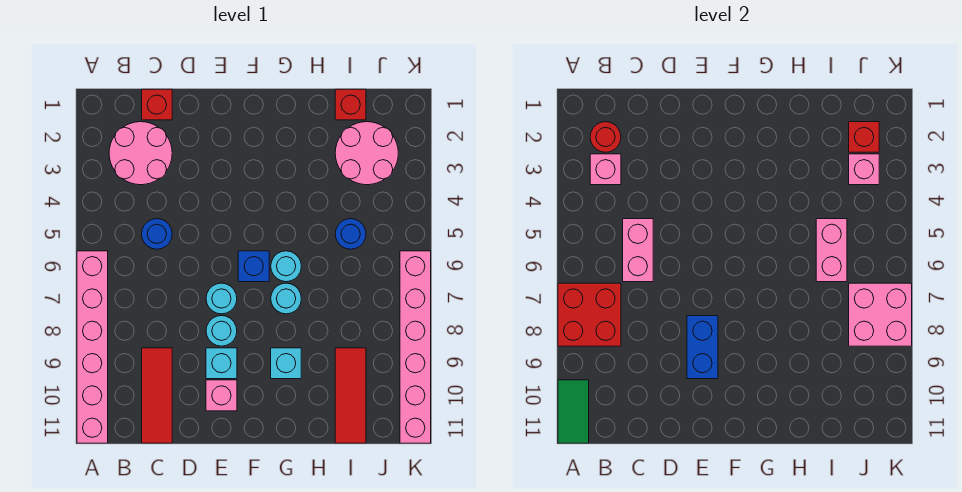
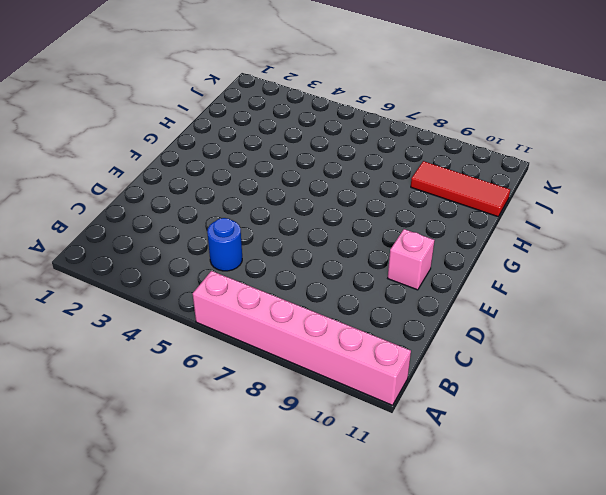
none -> pink 2x2 round brick [109,122,172,185]
none -> red 1x1 brick [142,89,172,120]
none -> red 1x3 tile [142,348,172,443]

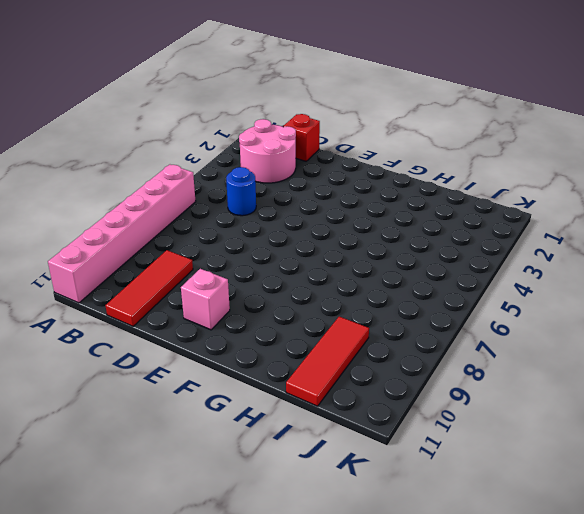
none -> cyan 1x1 round brick [206,283,237,314]
none -> cyan 1x1 round brick [206,316,237,346]
none -> cyan 1x1 brick [206,348,237,379]

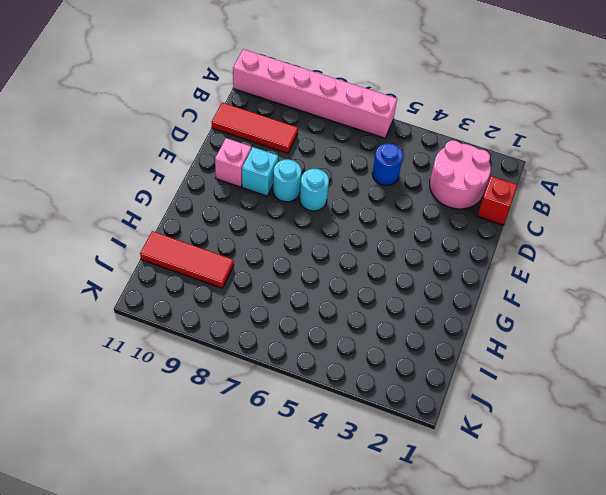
none -> blue 1x1 brick [238,251,269,282]
none -> cyan 1x1 round brick [271,251,301,282]
none -> cyan 1x1 round brick [271,283,301,314]

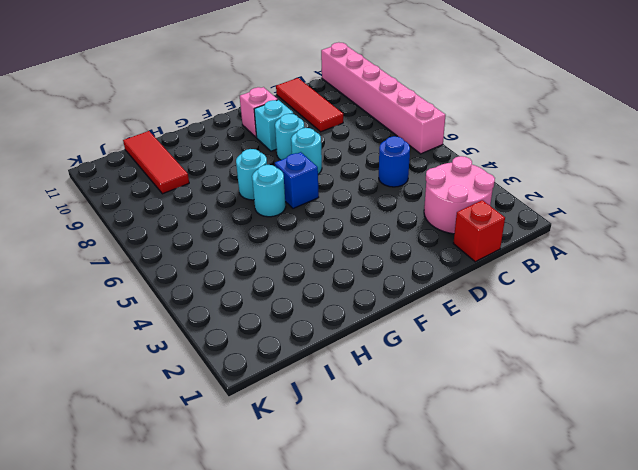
none -> cyan 1x1 brick [271,348,301,379]
none -> red 1x1 brick [335,89,366,120]
none -> pink 2x2 round brick [335,122,398,185]

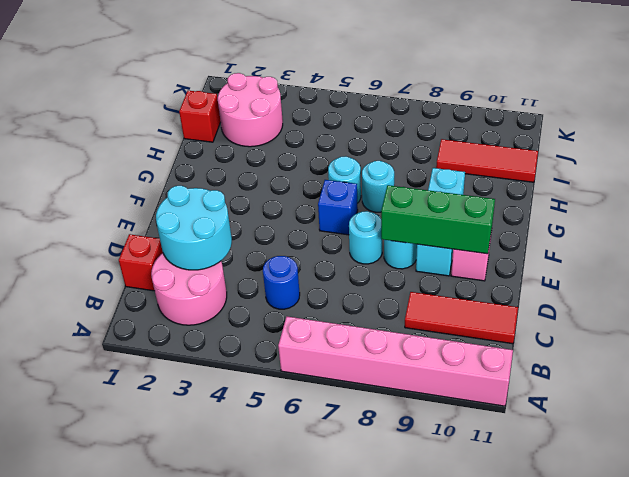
cyan 2x2 round brick [156,186,232,270] -> none
green 1x3 brick [381,185,495,254] -> blue 1x2 brick [687,316,718,379]
none -> blue 1x1 round brick [335,219,366,249]
none -> pink 1x6 brick [400,251,431,443]
none -> red 2x2 brick [558,283,621,346]

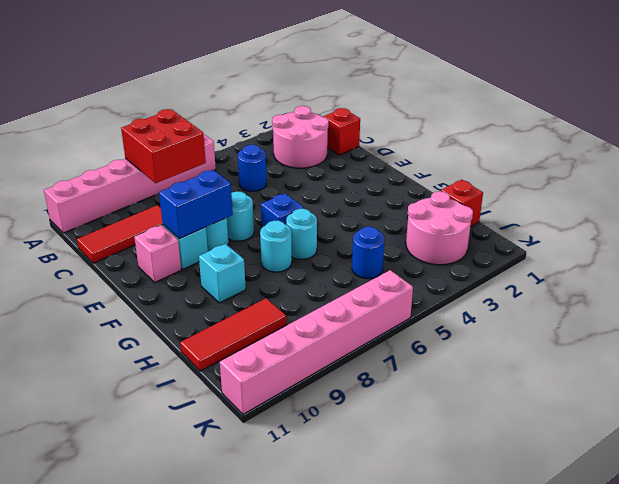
none -> green 1x2 tile [558,380,589,443]
none -> red 1x1 round brick [590,122,621,152]
none -> pink 1x1 brick [590,154,621,185]

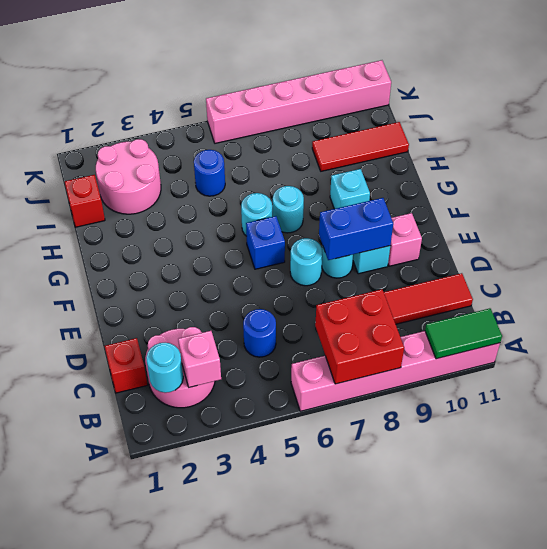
cyan 1x1 round brick [146,343,183,393] -> red 1x1 round brick [590,122,621,152]
none -> pink 1x2 brick [623,219,653,282]
none -> pink 1x2 brick [816,219,847,282]
none -> red 1x1 brick [849,122,879,152]

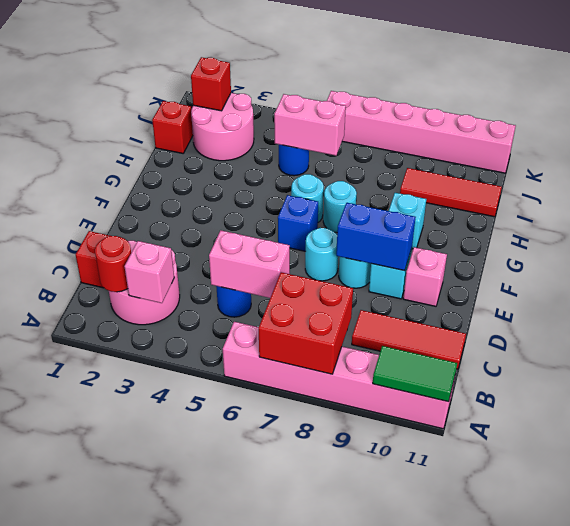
none -> pink 1x1 brick [849,154,879,185]
none -> pink 2x2 brick [849,283,912,346]

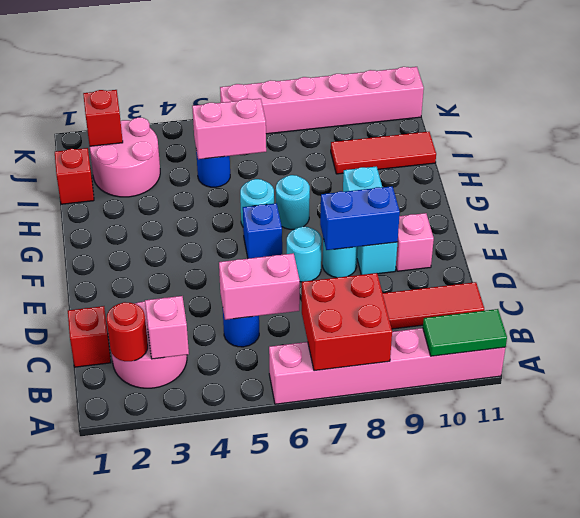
none -> pink 1x1 brick [849,154,879,185]
none -> pink 2x2 brick [849,283,912,346]

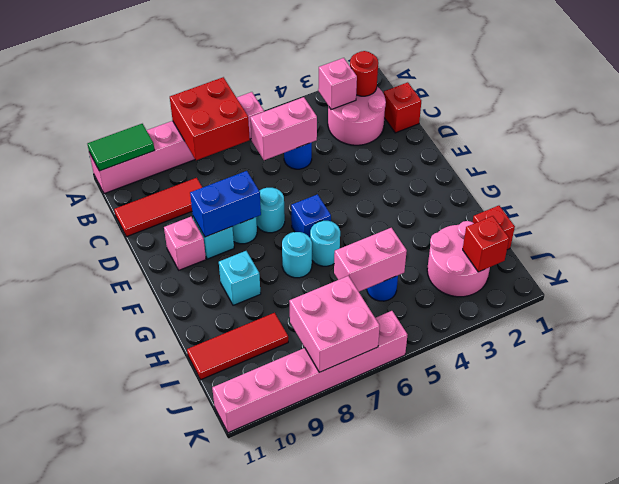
none -> pink 1x1 brick [849,154,879,185]

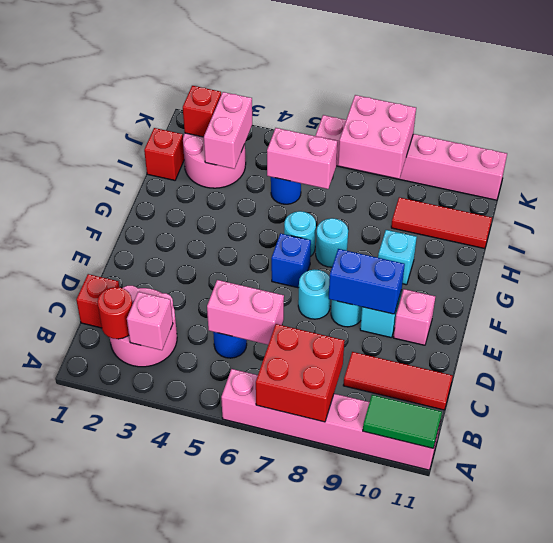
pink 1x2 brick [204,92,252,169] -> pink 1x1 brick [849,154,879,185]

